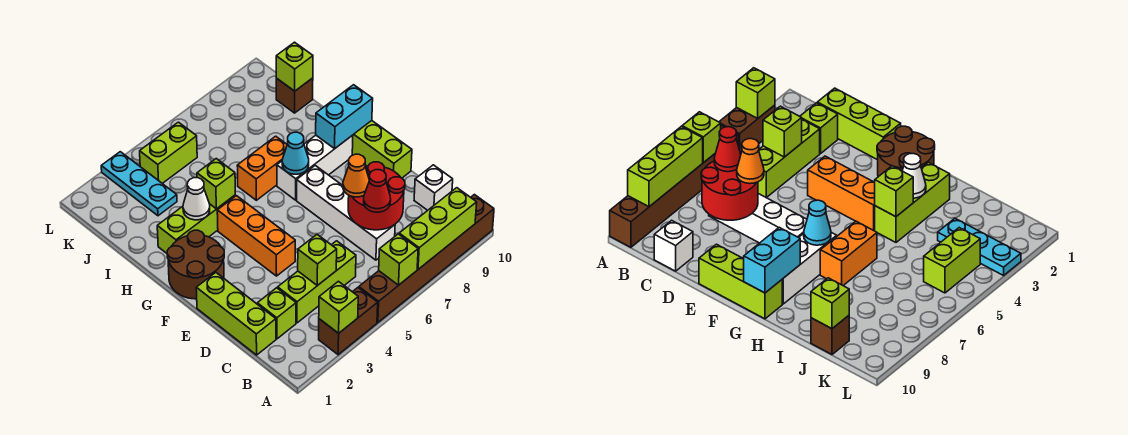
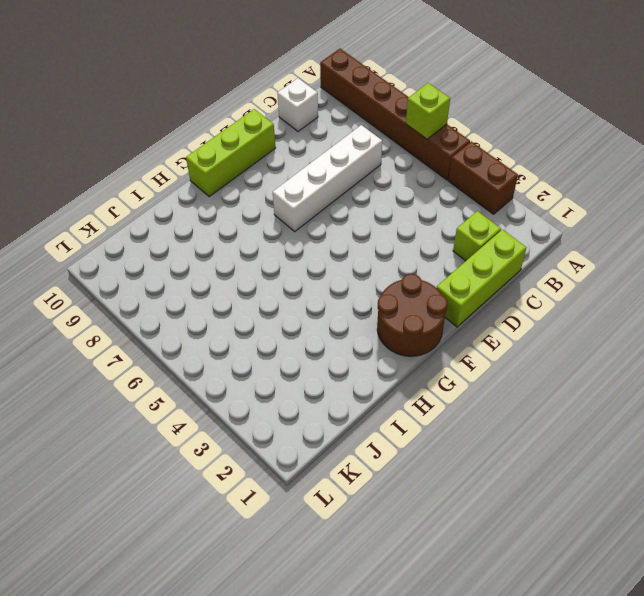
none -> lime 1x3 brick [278,241,356,323]
none -> orange 1x3 brick [217,196,295,276]
none -> white 1x3 brick [277,135,353,200]

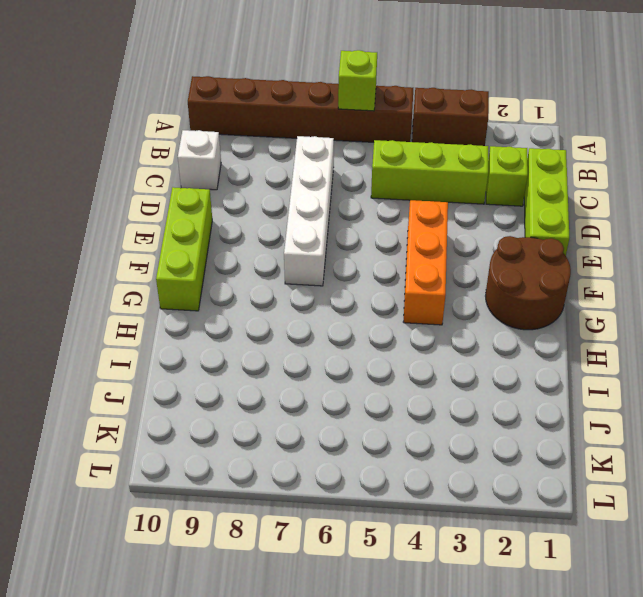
none -> white 1x3 brick [277,135,353,200]
none -> lime 1x3 brick [157,195,235,253]
none -> orange 1x2 brick [237,136,287,200]

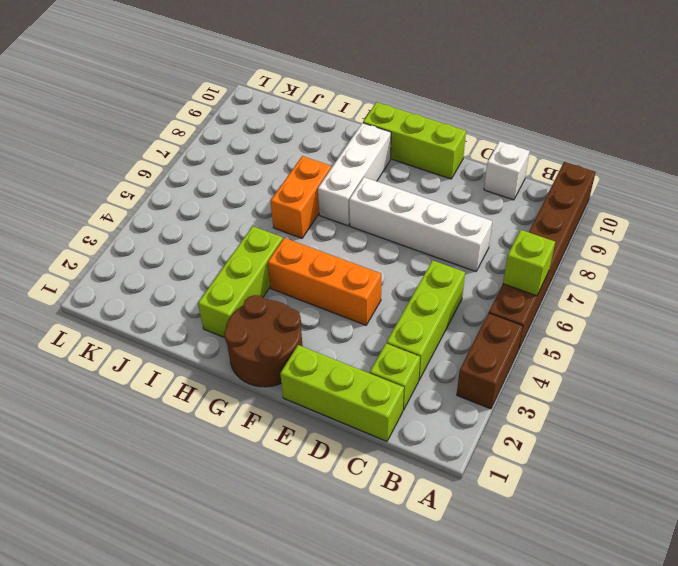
none -> cyan 1x3 plate [101,152,177,216]
none -> brown 1x1 brick [276,78,313,113]
none -> lime 1x2 brick [140,122,197,183]

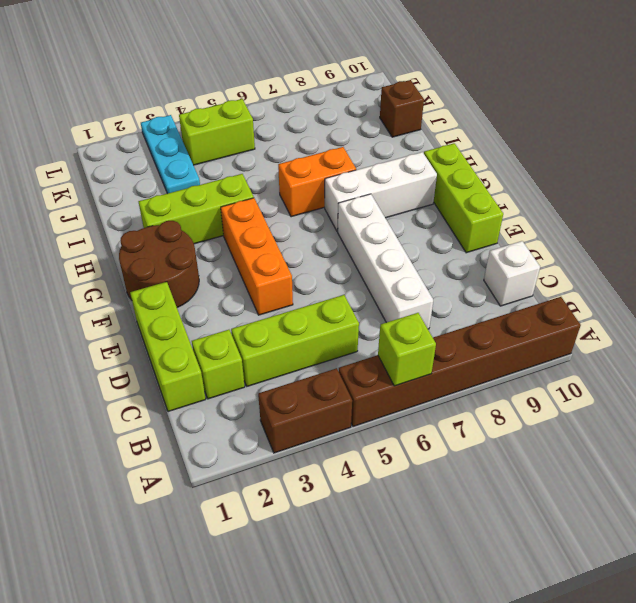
none -> lime 1x1 brick [319,281,358,333]
none -> lime 1x3 brick [399,188,477,269]
none -> lime 1x1 brick [298,235,337,286]

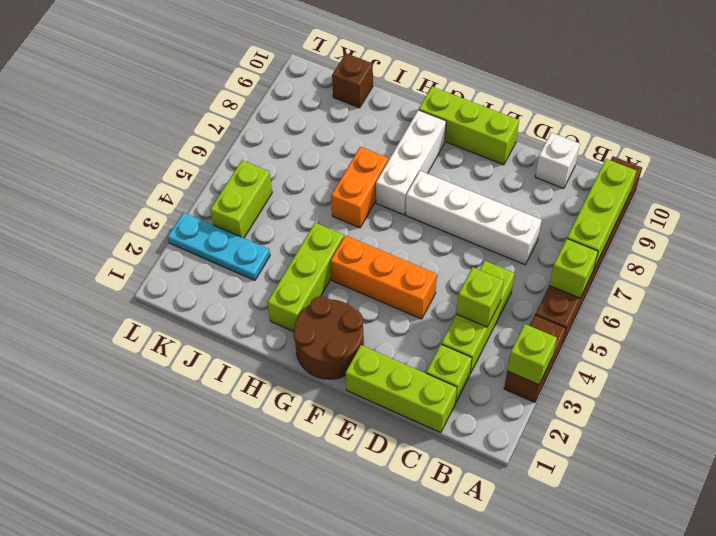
none -> red 2x2 round brick [348,162,405,230]
none -> cyan 1x1 cone [282,132,309,174]
none -> cyan 1x2 brick [316,85,373,149]

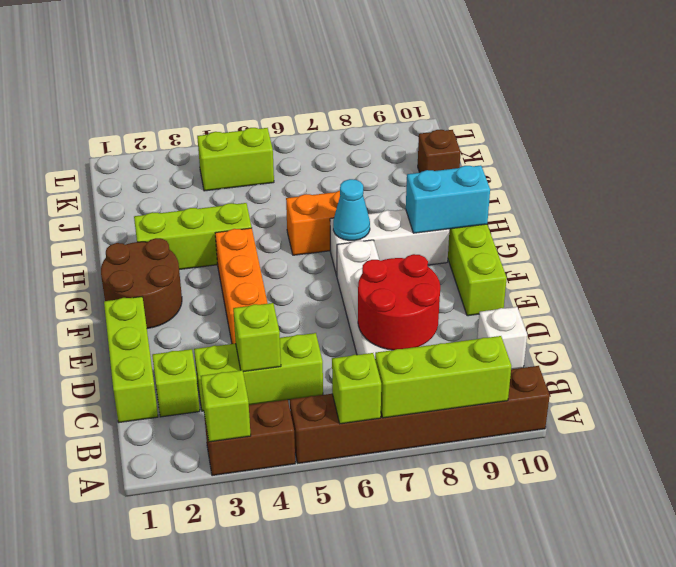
none -> cyan 1x3 plate [101,152,177,216]
none -> white 1x1 cone [183,178,210,220]
none -> lime 1x1 brick [197,159,235,209]

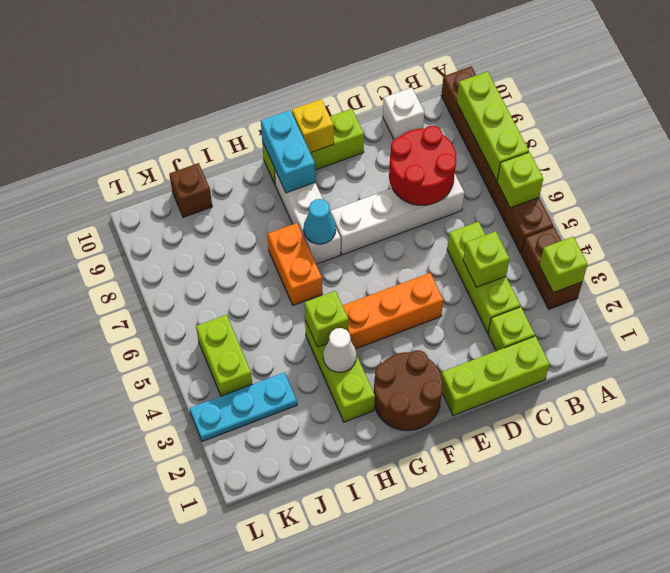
yellow 1x1 brick [292,99,334,153] -> none
none -> lime 1x1 brick [276,42,313,91]
none -> red 1x1 cone [364,170,391,212]
none -> orange 1x1 cone [343,154,369,197]

